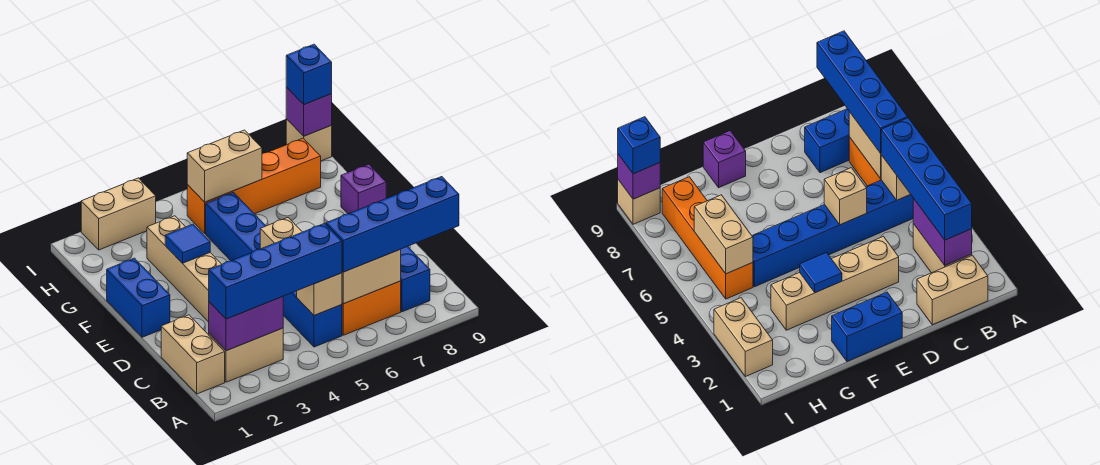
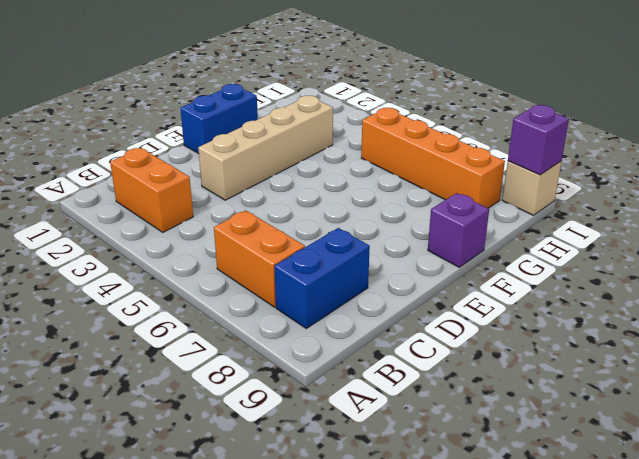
orange 1x2 brick [110,148,193,232] -> tan 1x2 brick [209,328,283,382]
none -> tan 1x2 brick [161,315,225,394]
none -> blue 1x6 brick [206,192,342,347]
none -> tan 1x2 brick [81,178,156,250]

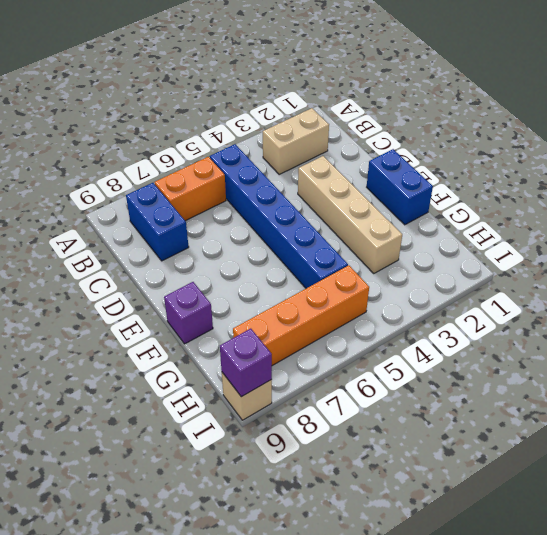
none -> tan 1x2 brick [161,315,225,394]
none -> tan 1x2 brick [81,178,156,250]
none -> purple 1x2 brick [209,297,283,351]

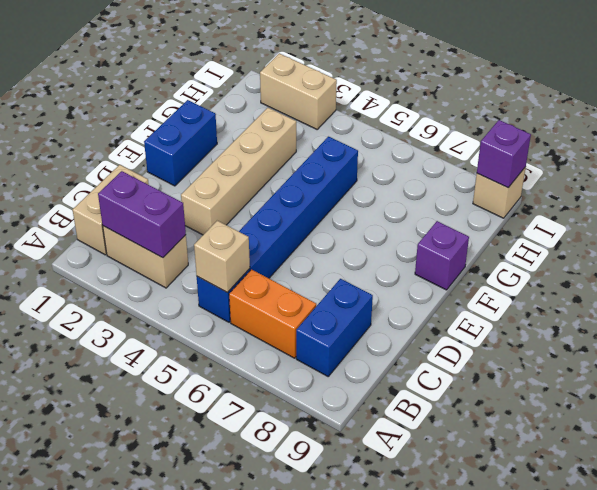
none -> orange 1x4 brick [187,138,321,234]
none -> tan 1x2 brick [342,250,401,304]
none -> tan 1x1 brick [260,218,302,249]

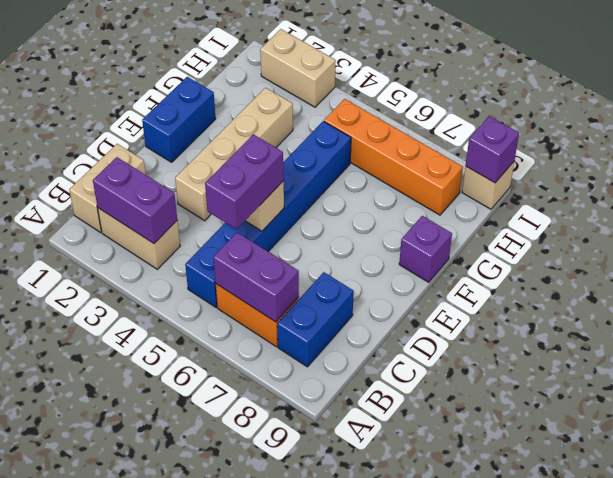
purple 1x2 brick [213,232,299,322] -> tan 1x2 brick [342,250,401,304]
purple 1x2 brick [205,134,284,229] -> none
none -> tan 1x1 brick [297,273,342,315]
none -> blue 1x1 tile [165,224,210,263]
none -> tan 1x2 brick [187,130,262,202]

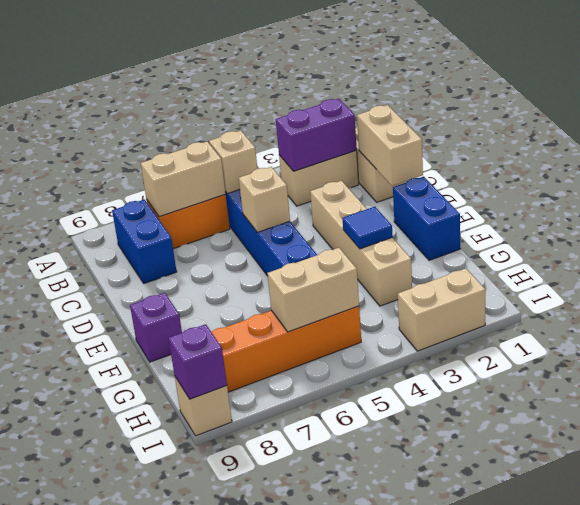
tan 1x2 brick [357,105,423,186] -> none
none -> blue 1x4 brick [209,223,342,319]
none -> blue 1x4 brick [326,177,459,272]
none -> blue 1x1 brick [286,44,332,104]

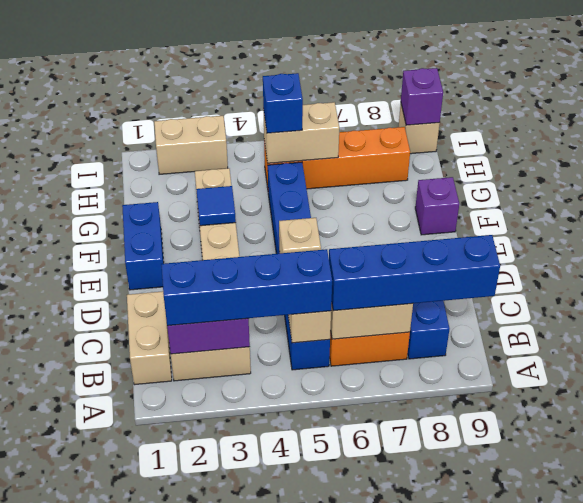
blue 1x1 brick [263,73,303,133] -> blue 1x1 brick moved to [286,44,332,104]

